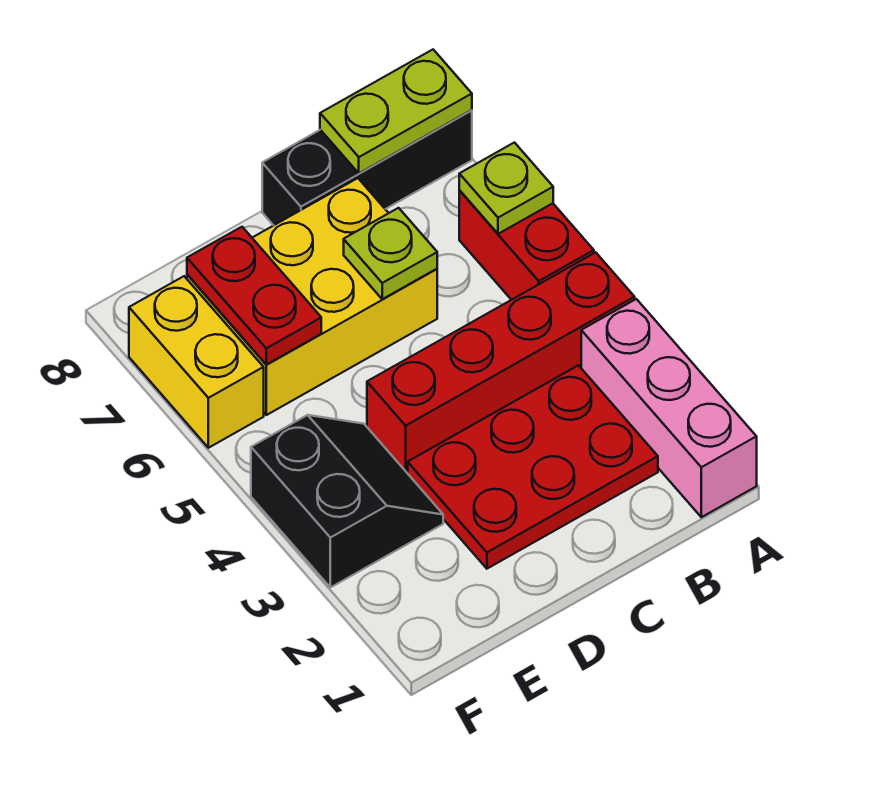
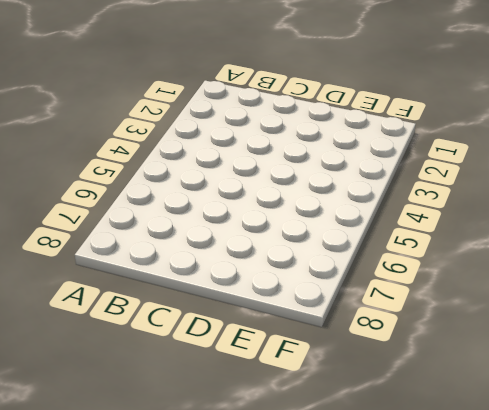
none -> pink 1x3 brick [581,299,757,517]
none -> red 1x4 brick [367,252,635,473]
none -> red 1x2 brick [459,191,594,300]

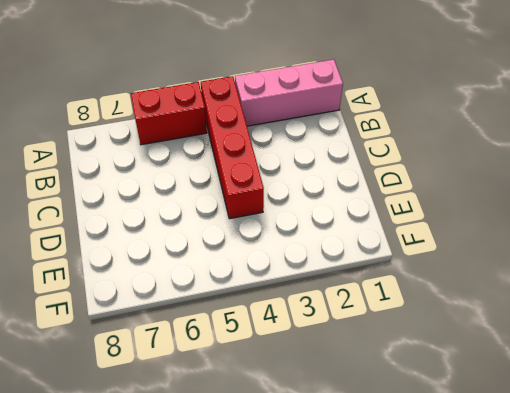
none -> black 1x3 brick [262,110,472,225]
none -> red 2x3 plate [408,365,658,569]
none -> yellow 2x3 brick [187,178,437,415]

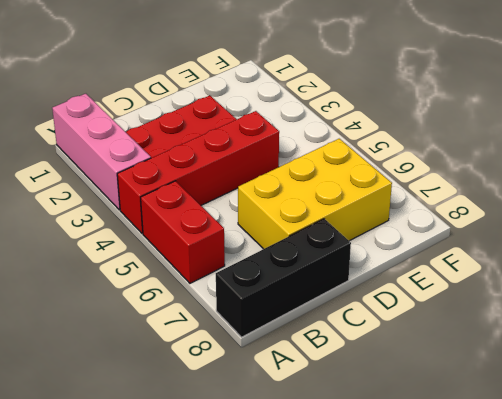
none -> black 2x2 slope [251,415,443,587]
none -> yellow 1x2 brick [129,276,264,448]
none -> lime 1x1 plate [459,143,553,234]

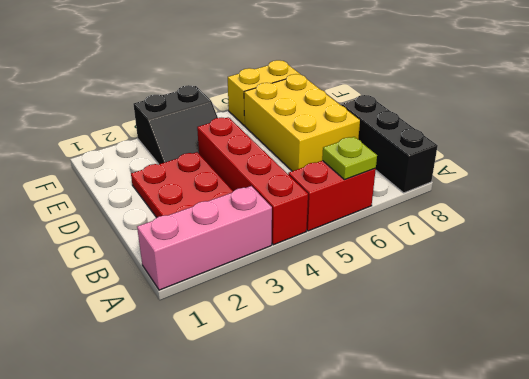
none -> lime 1x2 plate [320,50,472,173]
none -> lime 1x1 plate [344,208,437,299]
none -> red 1x2 plate [187,227,321,365]

